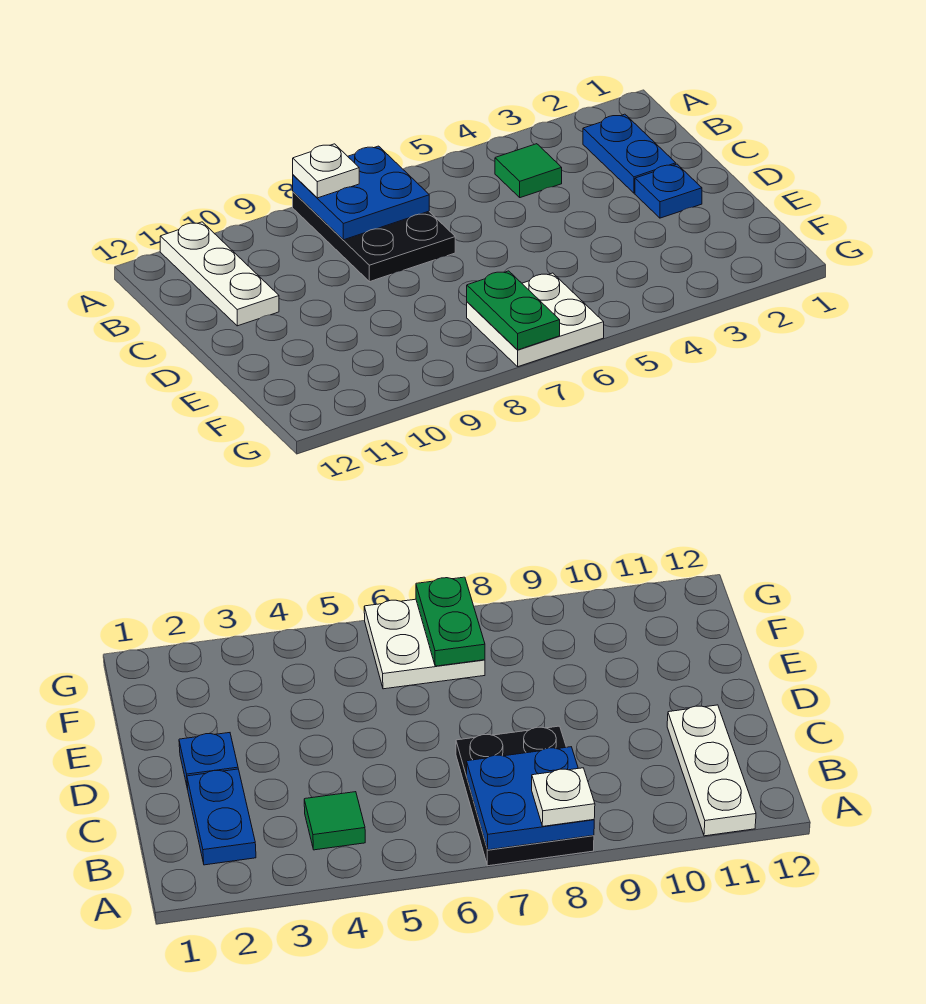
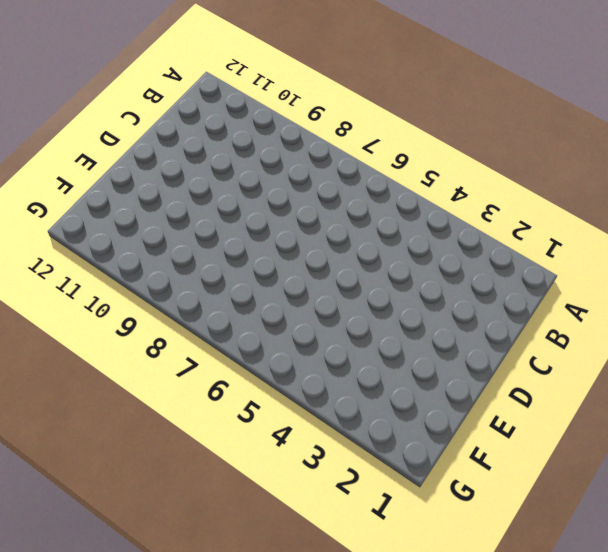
none -> black 2x3 plate [293,192,455,282]
none -> white 1x3 plate [160,222,279,326]

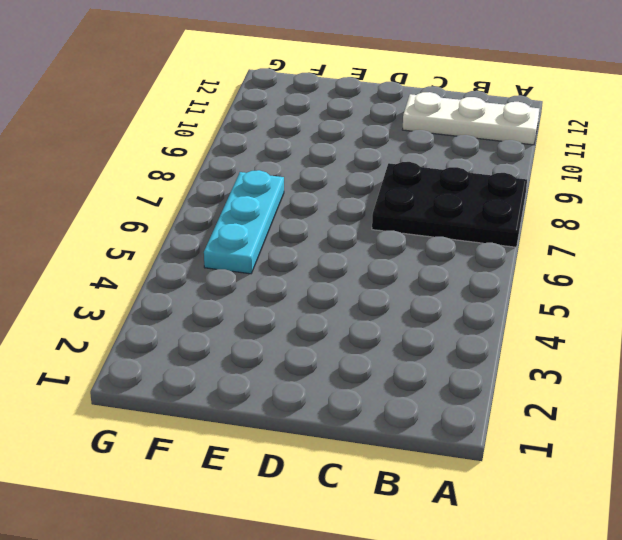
cyan 1x3 plate [204,170,284,274] -> white 2x2 plate [467,273,604,367]
none -> blue 1x2 plate [583,114,676,193]
none -> green 1x1 tile [495,144,562,198]

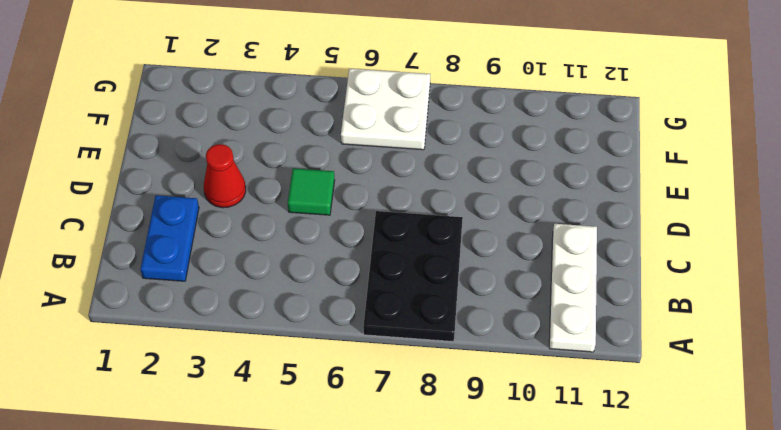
red 1x1 cone [204,144,246,208] -> none
green 1x1 tile [288,168,335,215] -> green 1x1 tile moved to [495,144,562,198]
none -> blue 1x1 plate [635,164,702,218]
none -> blue 2x2 plate [293,146,429,240]

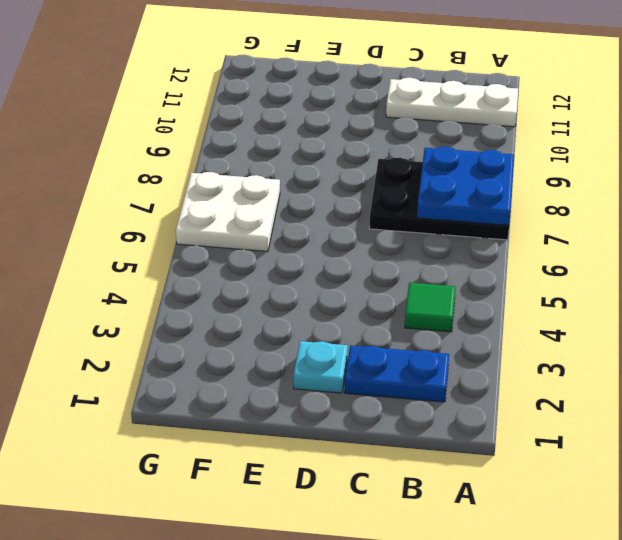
cyan 1x1 plate [294,341,348,393] -> blue 1x1 plate [635,164,702,218]
none -> green 1x2 plate [467,271,560,350]
none -> white 1x1 plate [293,144,359,198]

